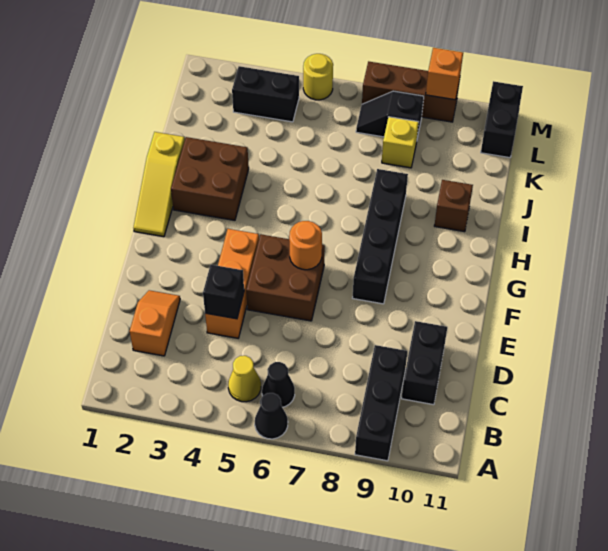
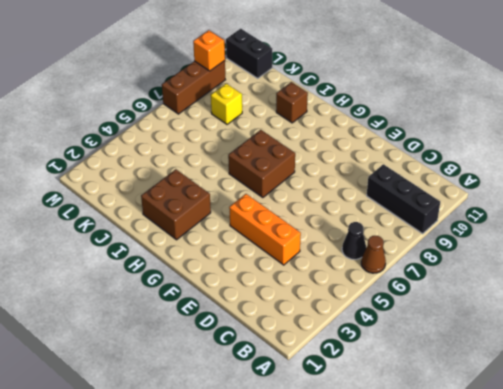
brown 1x1 cone [361,236,386,273] -> black 1x1 cone [255,393,288,439]
brown 2x2 brick [228,130,295,198] -> brown 2x2 brick moved to [246,234,325,321]
none -> yellow 1x1 cone [228,356,261,402]
none -> orange 1x2 slope [130,290,180,356]
none -> black 1x2 brick [402,321,447,405]

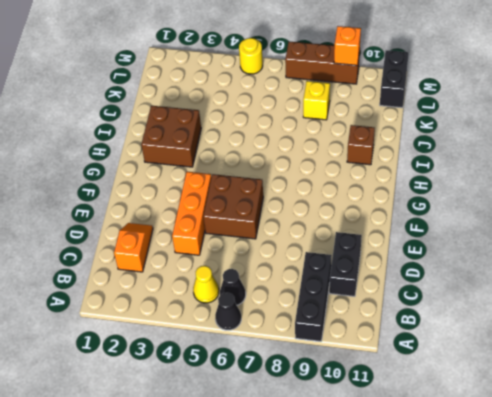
none -> black 1x4 brick [353,169,408,304]
none -> yellow 1x3 slope [134,132,185,237]
none -> black 1x2 brick [232,66,299,122]

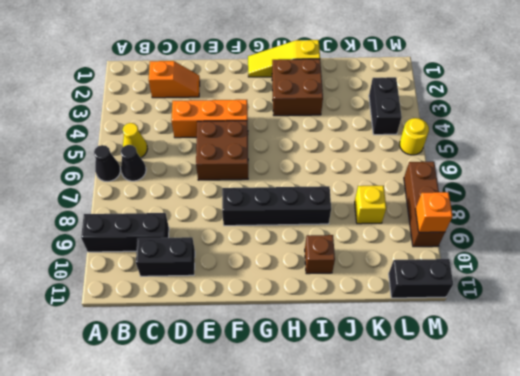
none -> black 1x2 slope [356,91,424,138]
none -> black 1x1 brick [203,265,244,319]
none -> orange 1x1 round brick [289,221,322,270]

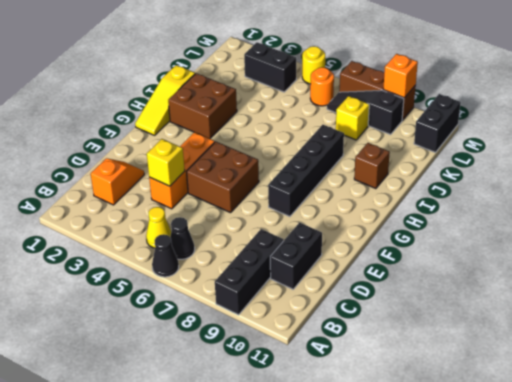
yellow 1x1 brick [147,139,185,186] -> black 1x1 brick [203,265,244,319]
orange 1x1 round brick [310,67,334,106] -> orange 1x1 round brick moved to [289,221,322,270]
black 1x3 slope [327,90,404,134] -> black 1x2 slope [356,91,424,138]

